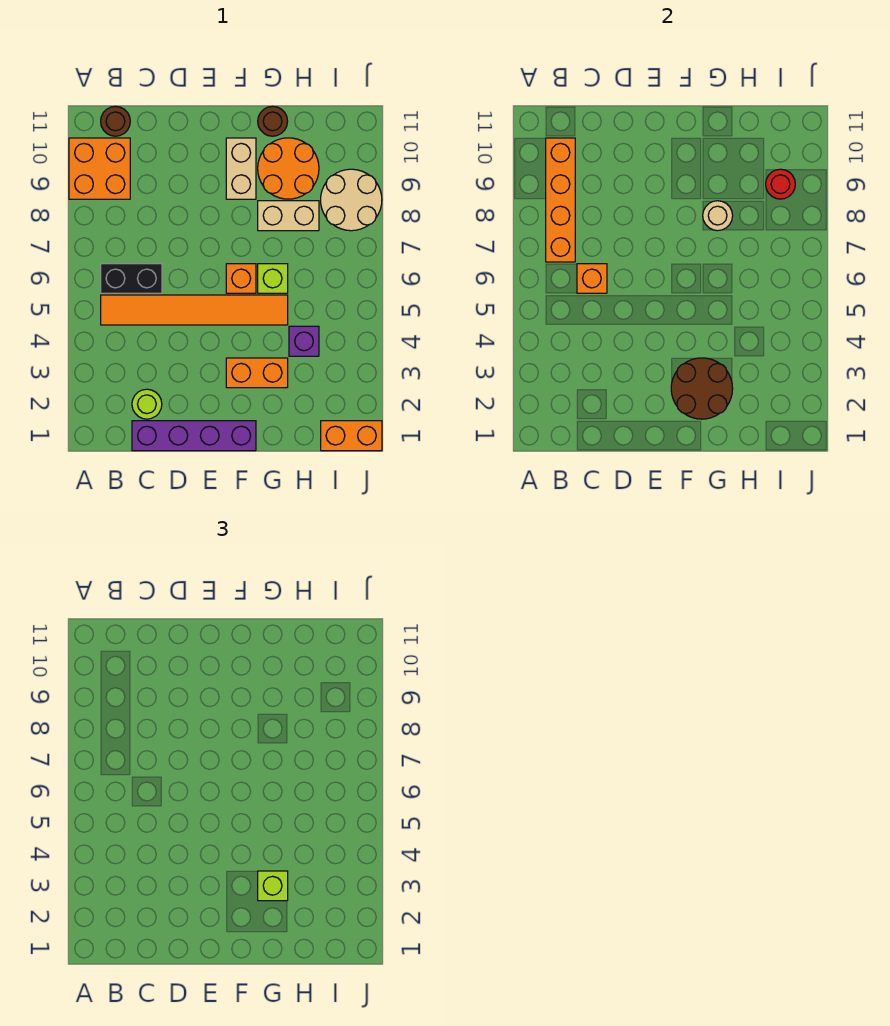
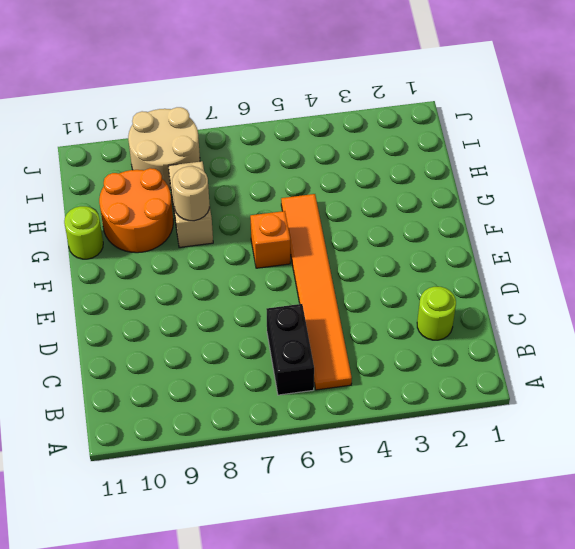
lime 1x1 round brick [64,206,103,259] -> brown 1x1 round brick [258,106,288,136]
none -> orange 2x2 brick [69,138,130,199]
none -> brown 1x1 round brick [101,106,130,136]
none -> purple 1x4 brick [132,421,256,451]

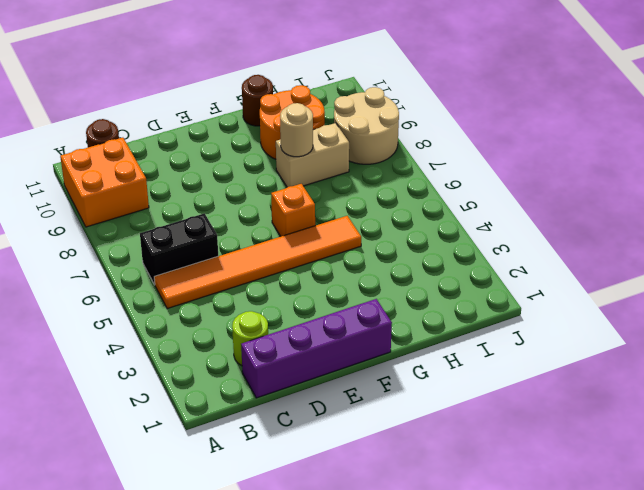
none -> orange 1x2 brick [226,358,288,388]
none -> tan 1x2 brick [226,138,256,199]
none -> lime 1x1 brick [258,264,288,293]

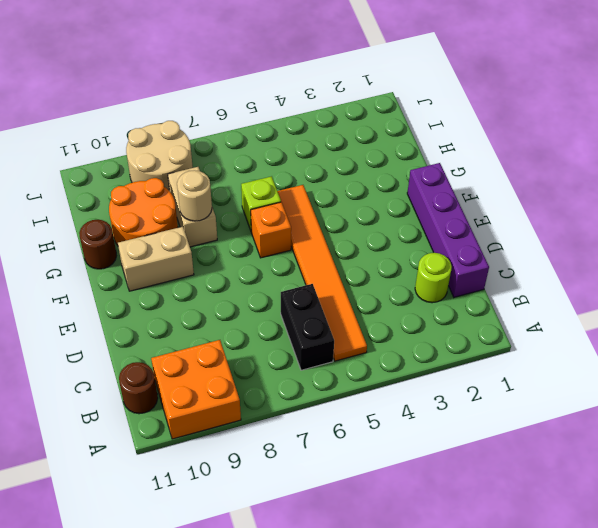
none -> orange 1x2 brick [226,358,288,388]
none -> purple 1x1 brick [289,326,319,356]
none -> orange 1x2 brick [321,421,382,451]

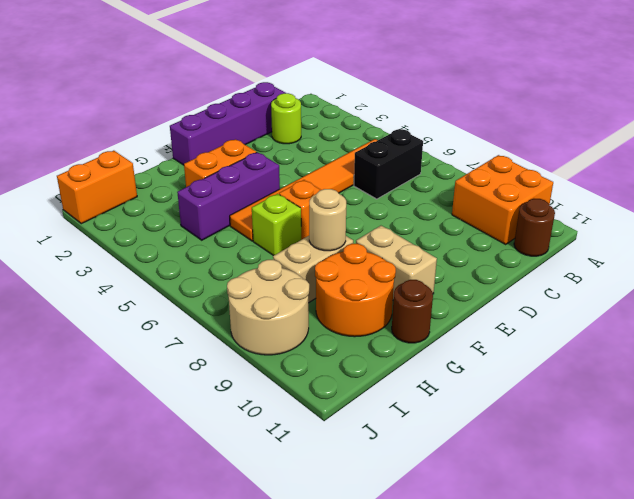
purple 1x3 brick [177,152,280,240] -> purple 1x1 brick [289,326,319,356]
none -> orange 1x4 brick [546,138,575,262]
none -> orange 1x1 brick [577,264,607,293]
none -> brown 2x2 round brick [671,358,733,419]

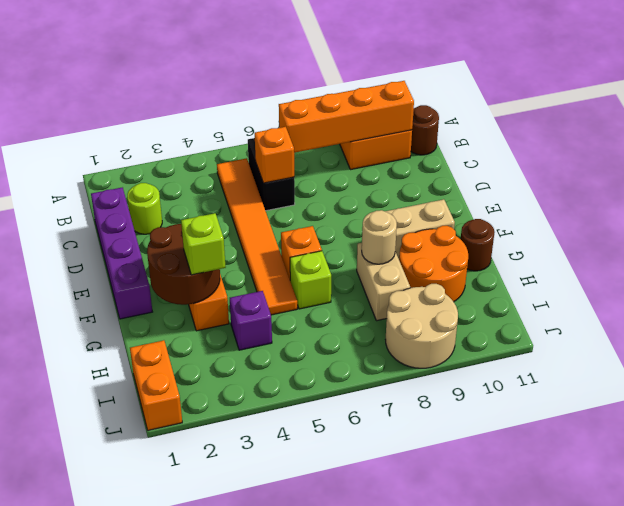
none -> red 1x1 round brick [766,169,795,199]

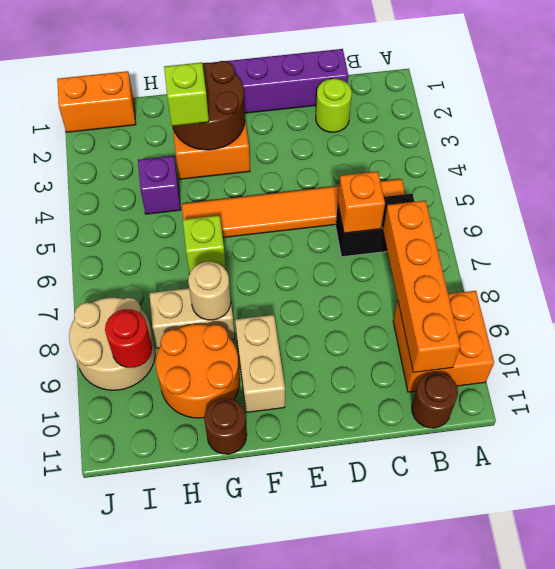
none -> orange 1x1 brick [226,264,256,293]

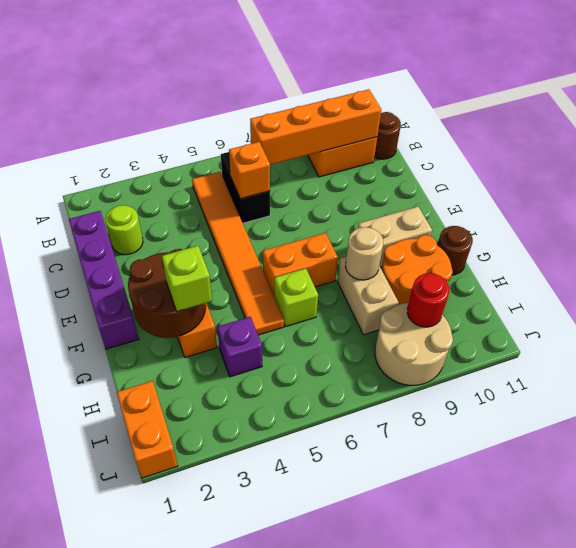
orange 1x2 brick [262,233,338,295] -> orange 1x1 brick [226,264,256,293]

